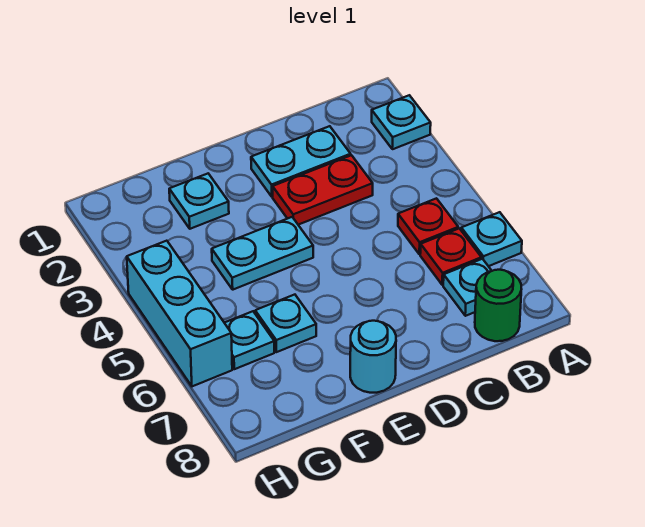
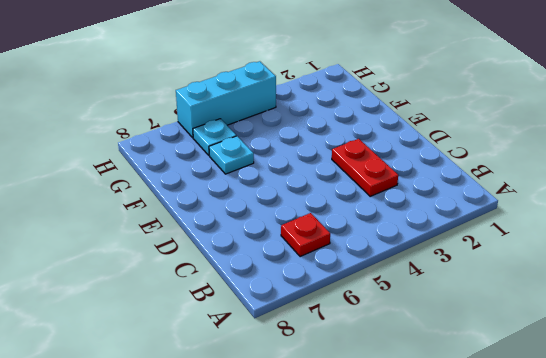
none -> cyan 1x1 plate [372,95,431,149]
none -> cyan 1x1 plate [461,212,522,266]
none -> red 1x1 plate [398,198,458,254]

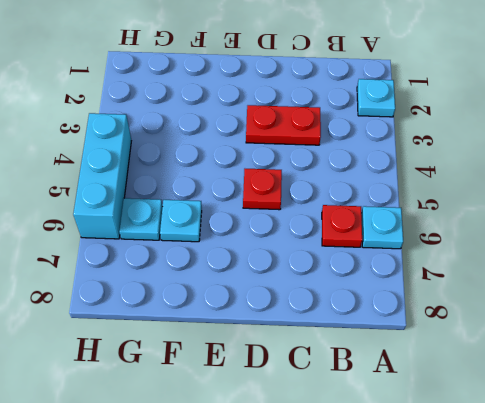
red 1x1 plate [243,169,282,210] -> red 1x1 plate moved to [398,198,458,254]
none -> cyan 1x1 plate [443,259,492,316]
none -> green 1x1 round brick [475,270,521,341]
none -> cyan 1x2 plate [251,126,351,197]

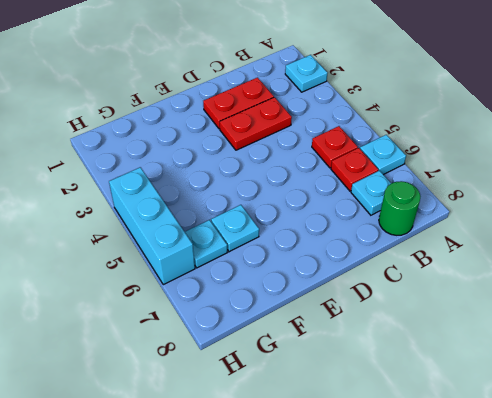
red 1x2 plate [203,78,274,129] -> cyan 1x2 plate [251,126,351,197]
none -> cyan 1x2 plate [212,217,313,290]
none -> cyan 1x1 round brick [350,321,396,393]
none -> cyan 1x1 plate [169,174,229,229]

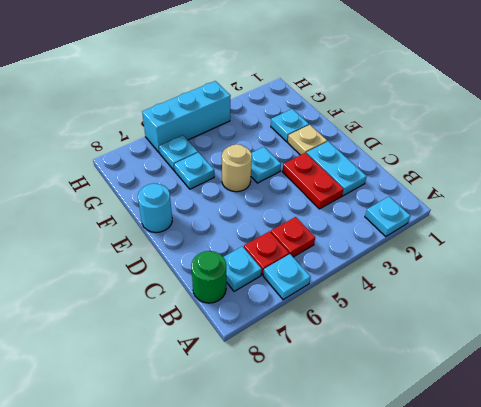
tan 1x1 plate [288,125,327,155] -> none
cyan 1x1 plate [251,147,281,183] -> cyan 1x2 plate [212,217,313,290]
tan 1x1 round brick [222,144,252,192] -> none

